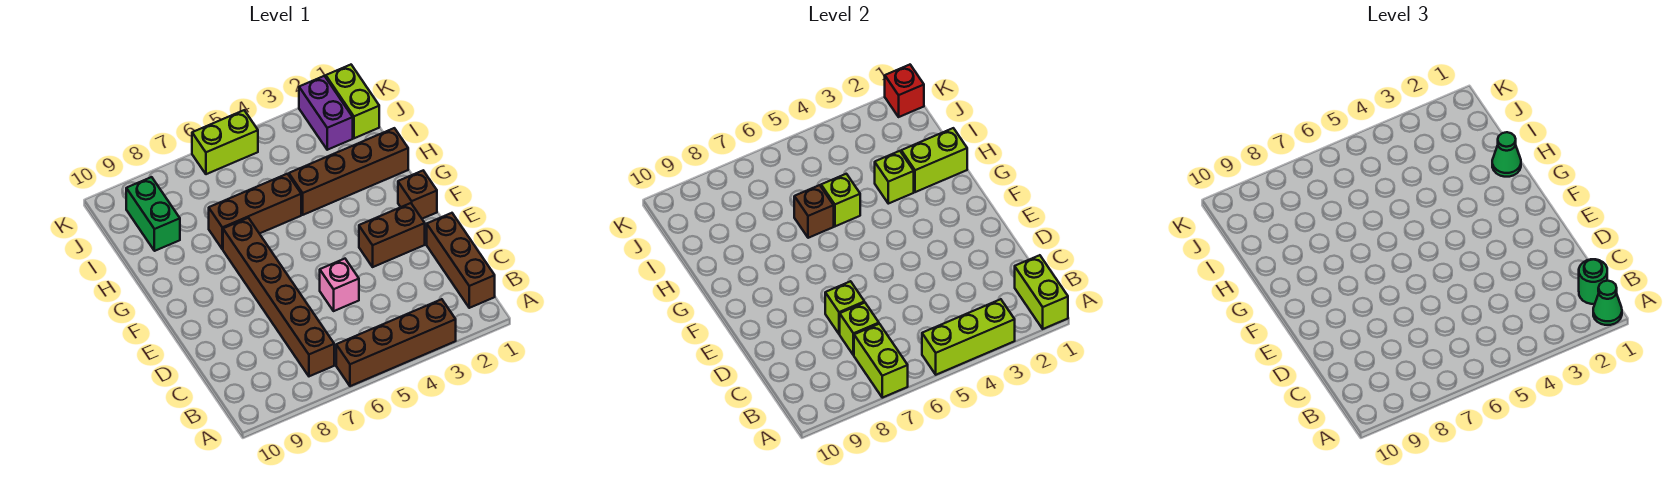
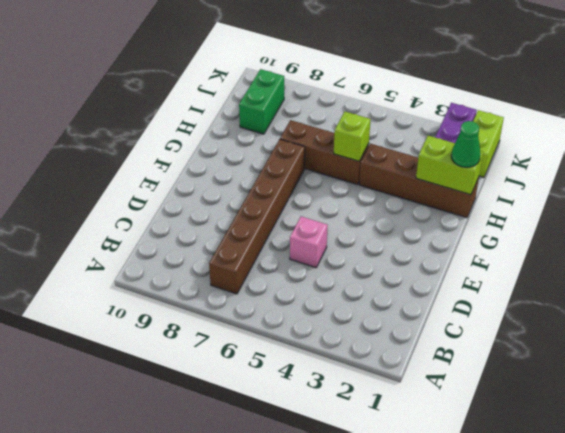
none -> brown 1x4 brick [336,299,456,386]
none -> brown 1x3 brick [427,213,495,308]
none -> brown 1x2 brick [359,203,425,267]

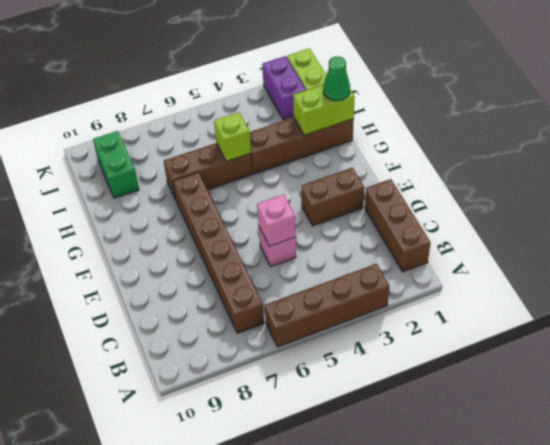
pink 1x1 brick [257,195,296,246] -> none
none -> brown 1x1 brick [398,171,437,219]
none -> lime 1x2 brick [192,110,258,174]
none -> lime 1x2 brick [1015,255,1068,329]

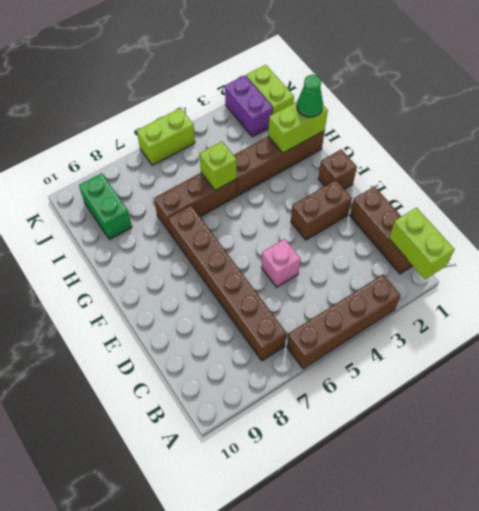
none -> lime 1x3 brick [922,299,1015,375]
none -> lime 1x2 brick [854,324,908,398]
none -> lime 1x1 brick [840,303,879,355]

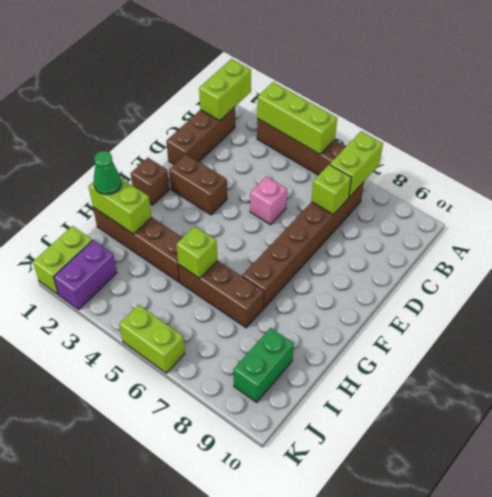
none -> lime 1x1 brick [825,281,864,334]
none -> lime 1x1 brick [875,151,914,204]
none -> brown 1x1 brick [794,185,834,238]

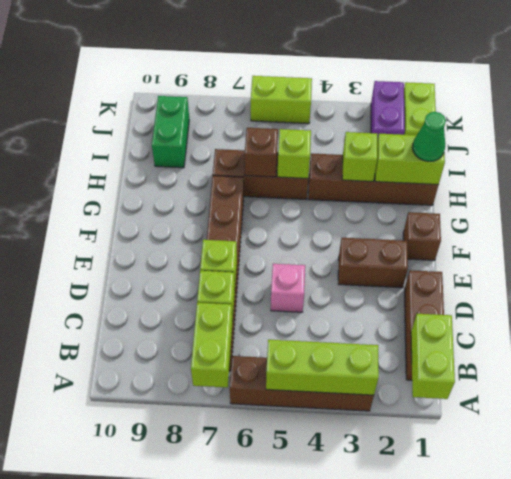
none -> red 1x1 brick [885,65,924,117]
none -> green 1x1 cone [1593,281,1622,325]
none -> green 1x1 round brick [1579,259,1607,304]

